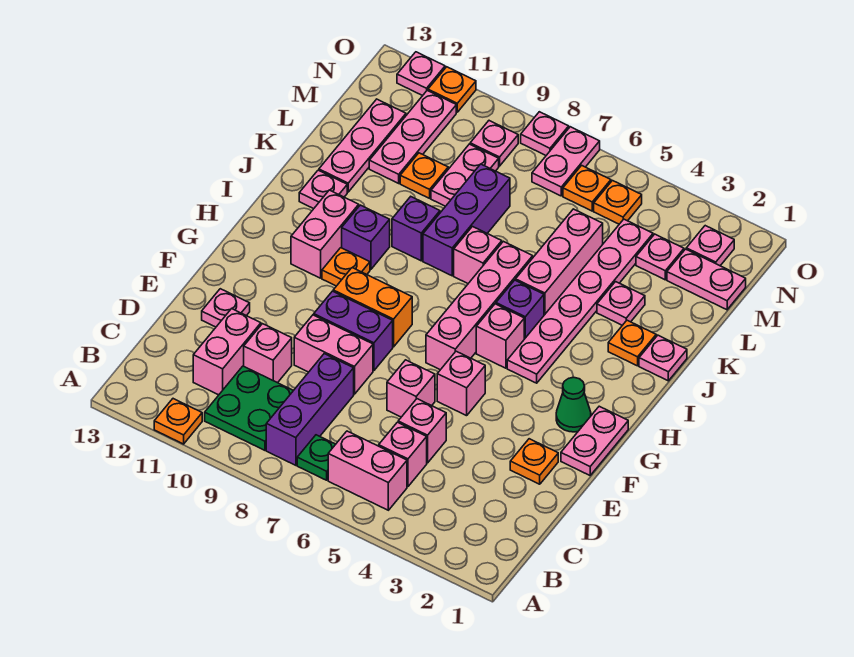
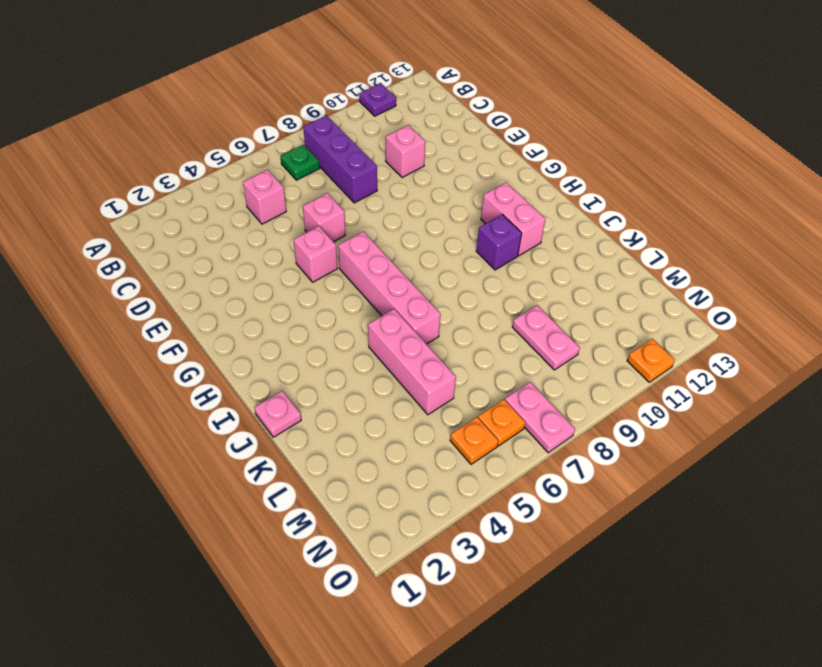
purple 1x1 plate [359,83,396,116] -> orange 1x1 plate [154,399,202,444]
none -> pink 1x2 brick [328,431,407,510]
none -> green 2x2 plate [205,366,293,450]
none -> pink 1x2 brick [193,309,261,395]
none -> pink 1x1 brick [398,399,446,463]

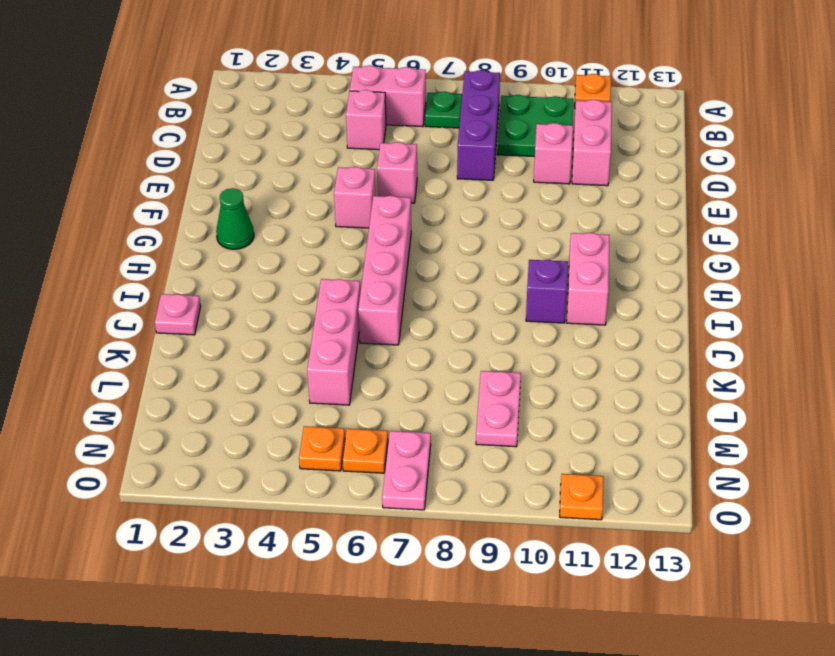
none -> pink 1x1 brick [398,399,446,463]
none -> orange 1x1 plate [510,439,558,484]
none -> pink 1x2 brick [294,315,373,394]
none -> pink 1x1 plate [202,289,250,327]

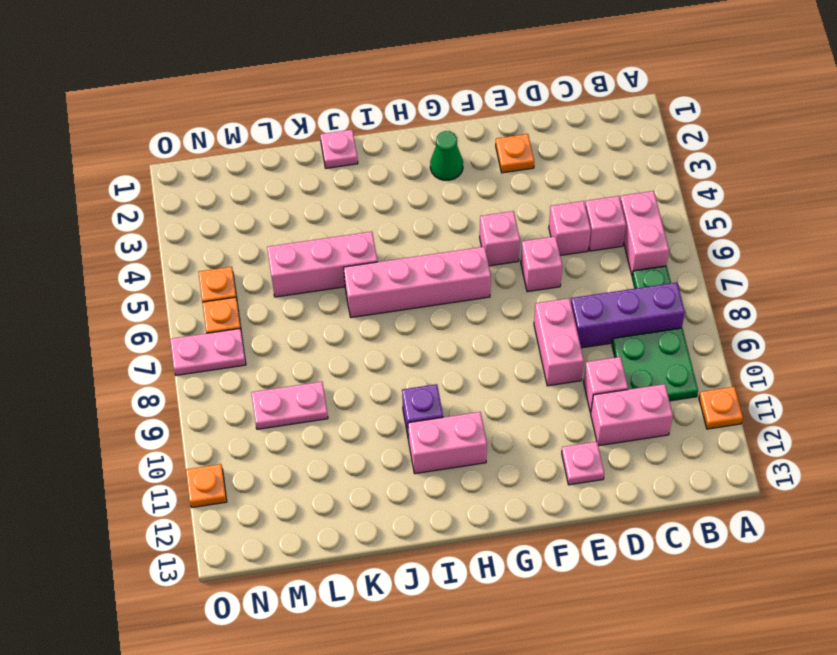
none -> pink 1x2 plate [561,406,628,475]
none -> purple 1x2 brick [314,291,393,371]
none -> orange 1x2 brick [333,268,412,347]
none -> pink 1x6 plate [507,219,653,383]

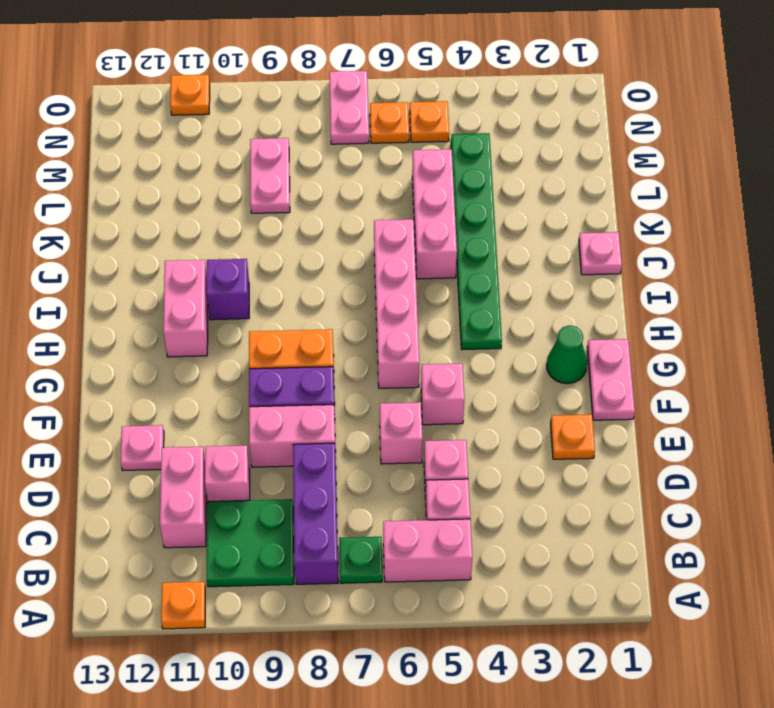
green 1x6 plate [451,133,502,350] -> pink 1x6 plate [507,219,653,383]
none -> pink 1x1 brick [476,304,524,368]
none -> orange 1x1 plate [322,248,370,286]
none -> purple 1x1 brick [496,280,544,339]
none -> orange 1x1 plate [608,320,656,366]

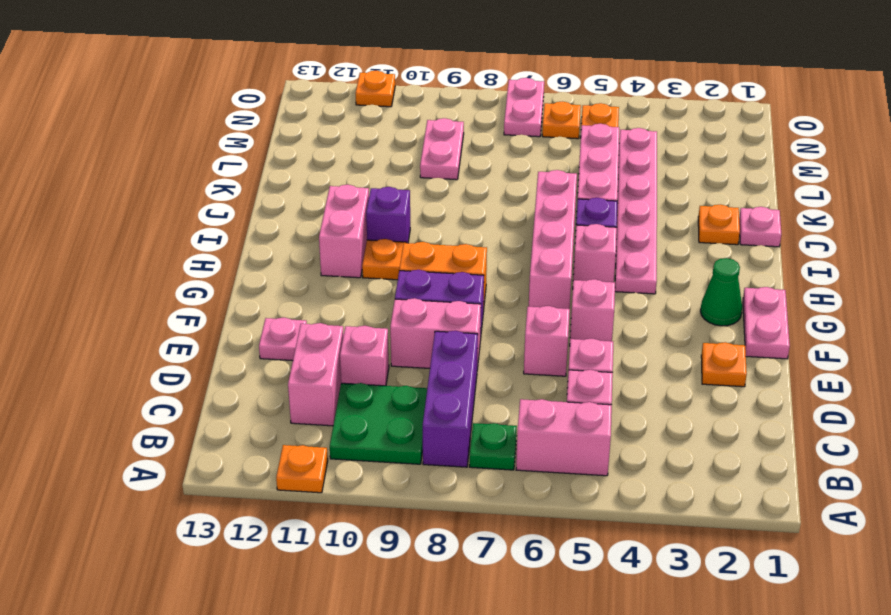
none -> pink 1x1 brick [454,227,502,283]
none -> purple 1x3 brick [423,164,510,276]
none -> purple 1x1 brick [392,197,440,261]
none -> pink 1x1 plate [299,170,347,209]

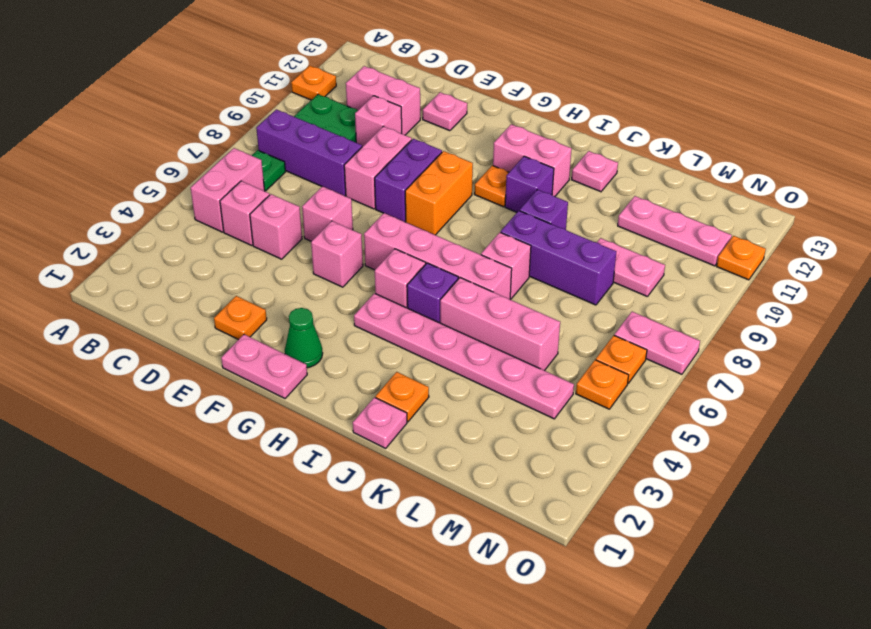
none -> pink 1x1 plate [597,282,645,325]
none -> pink 1x3 plate [319,99,406,192]
none -> orange 1x1 plate [400,153,448,198]
none -> pink 1x2 plate [667,249,746,310]

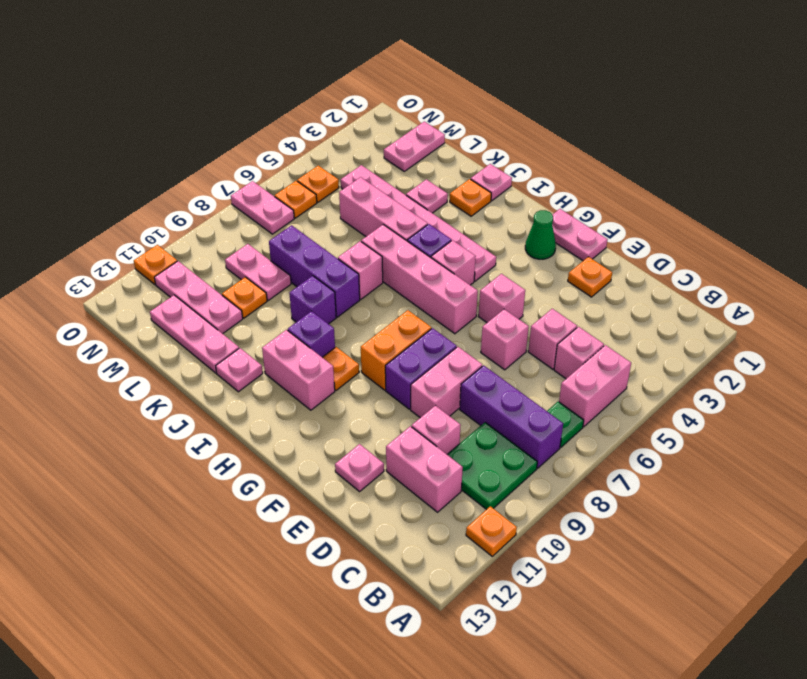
none -> pink 1x1 plate [636,234,684,280]
none -> pink 1x1 plate [686,226,734,266]
none -> pink 1x1 plate [470,121,518,166]
none -> pink 1x1 plate [521,112,569,155]

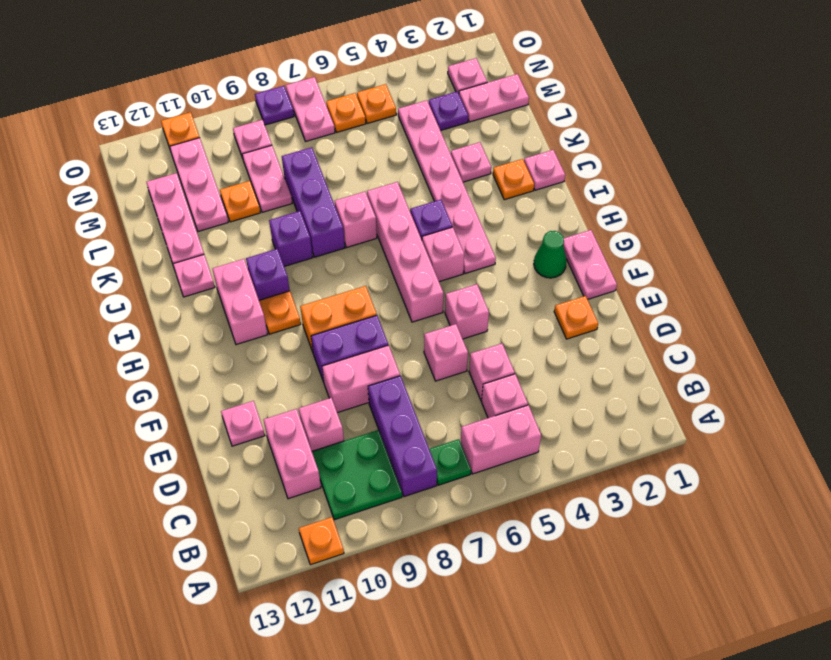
purple 1x1 plate [429,92,468,131] -> pink 1x1 plate [636,234,684,280]
purple 1x1 plate [255,86,294,125] -> pink 1x1 plate [521,112,569,155]
none -> pink 1x3 brick [516,209,603,315]
none -> pink 1x1 plate [397,52,445,96]

